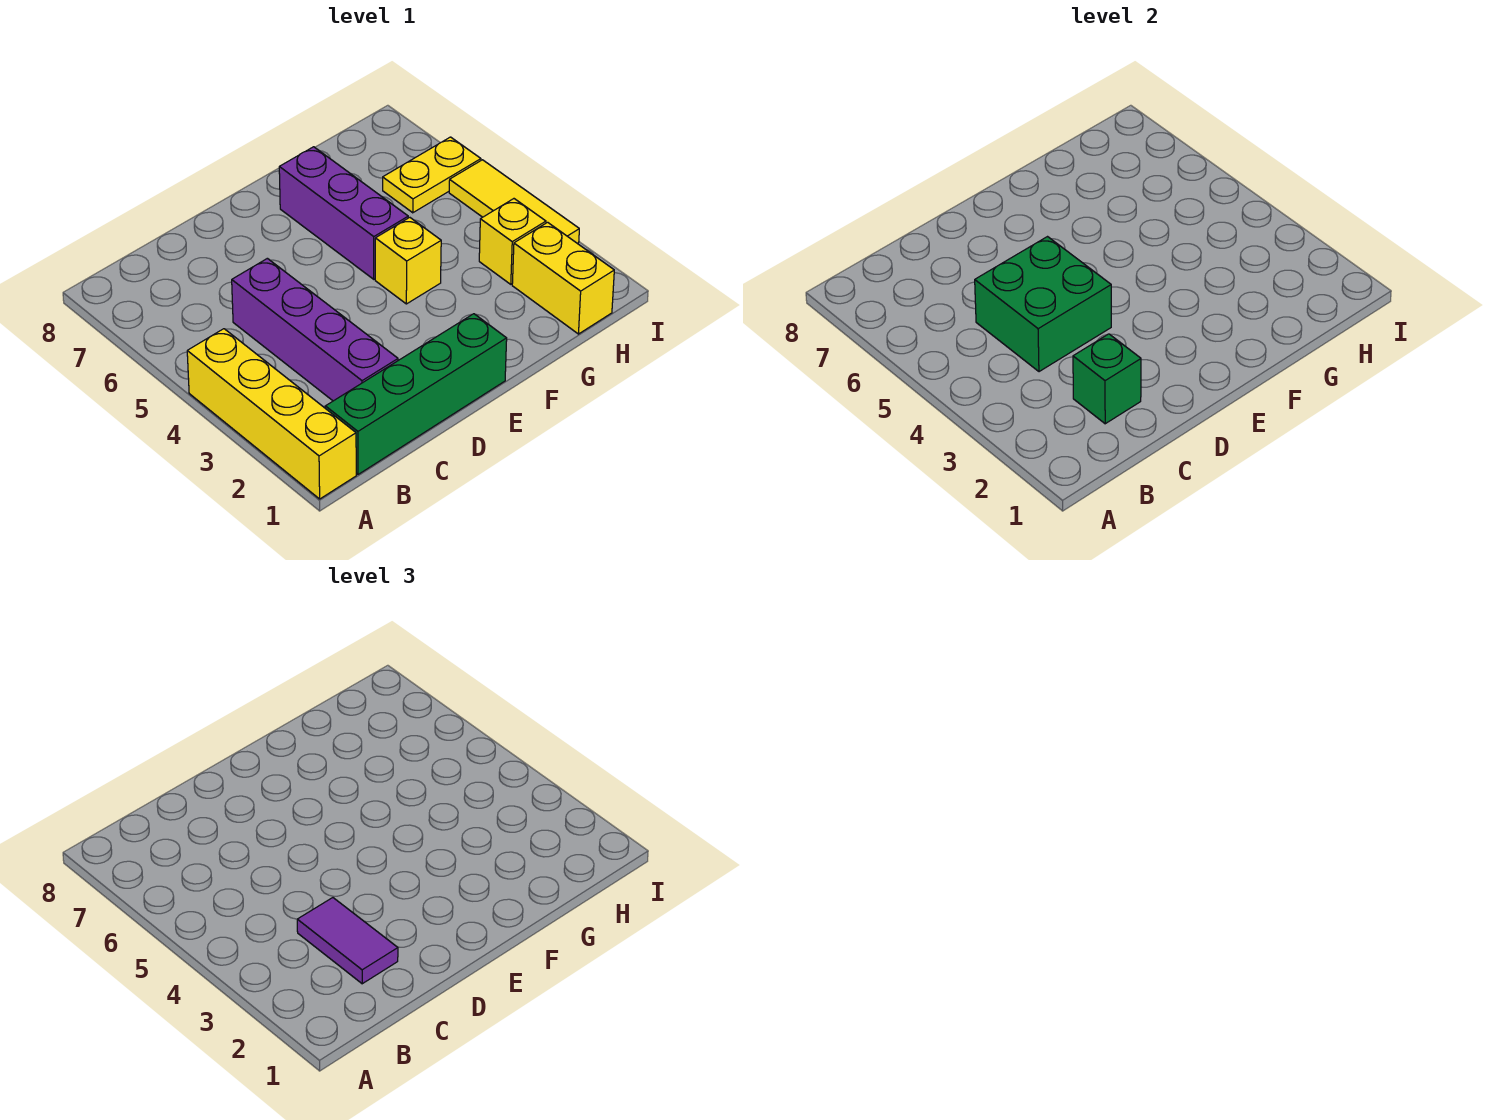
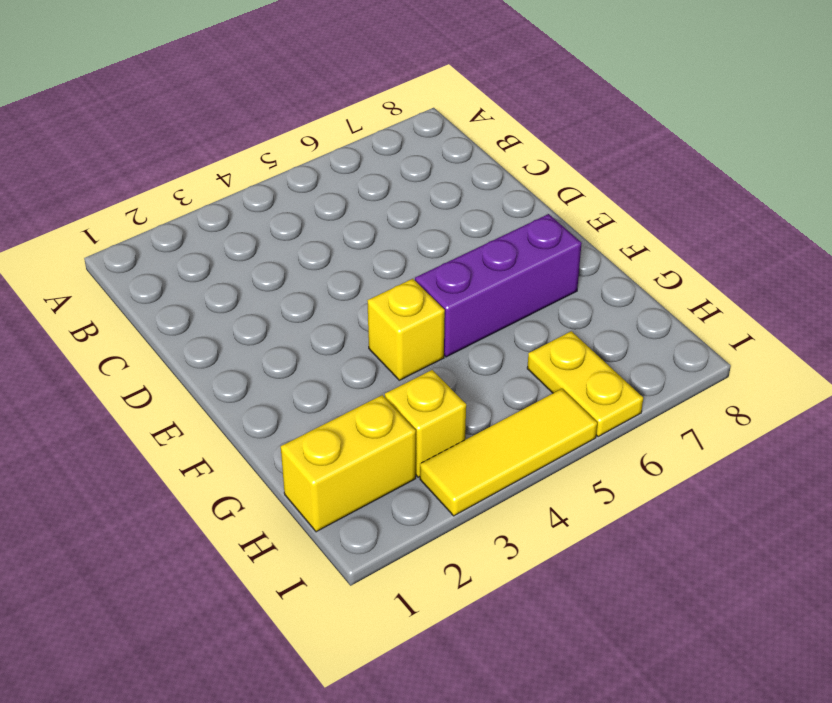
none -> yellow 1x4 brick [187,329,356,499]
none -> green 1x4 brick [325,314,507,474]
none -> purple 1x4 brick [232,258,398,401]

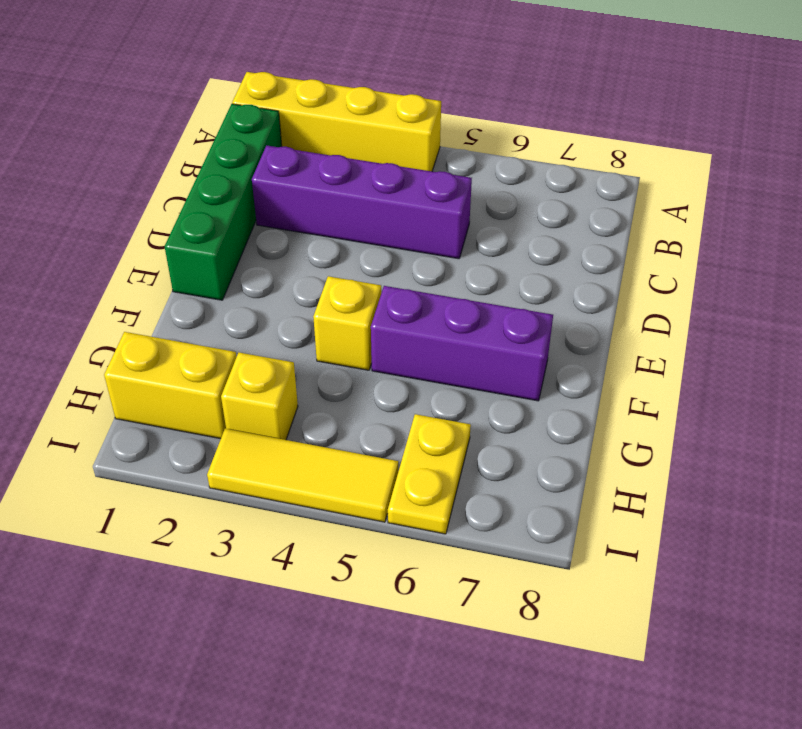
none -> green 1x1 brick [1073,334,1141,424]
none -> green 2x2 brick [975,237,1111,372]
none -> purple 1x2 tile [297,898,398,984]

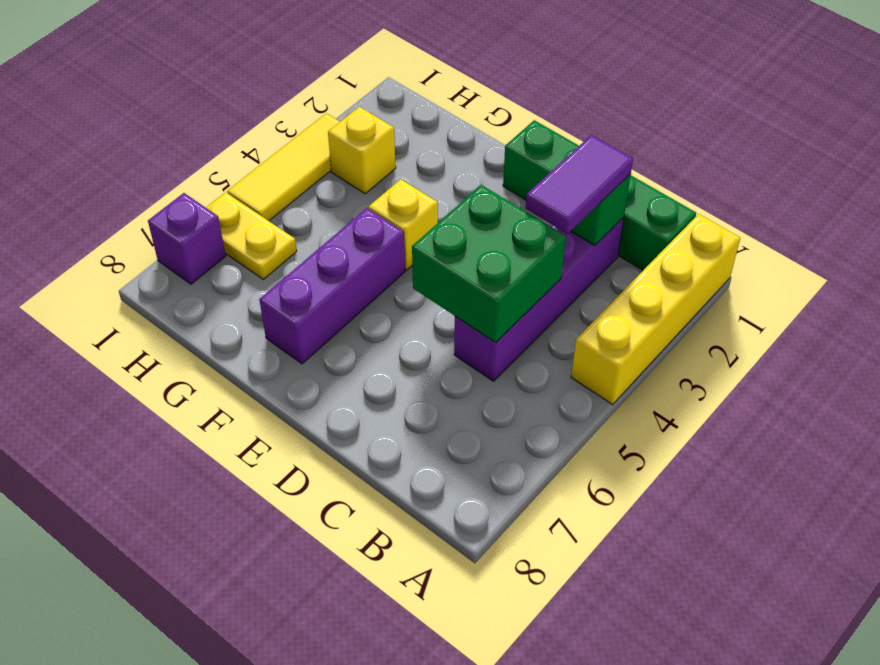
purple 1x1 brick [148,193,226,284] -> none
none -> yellow 1x2 brick [512,222,614,334]

